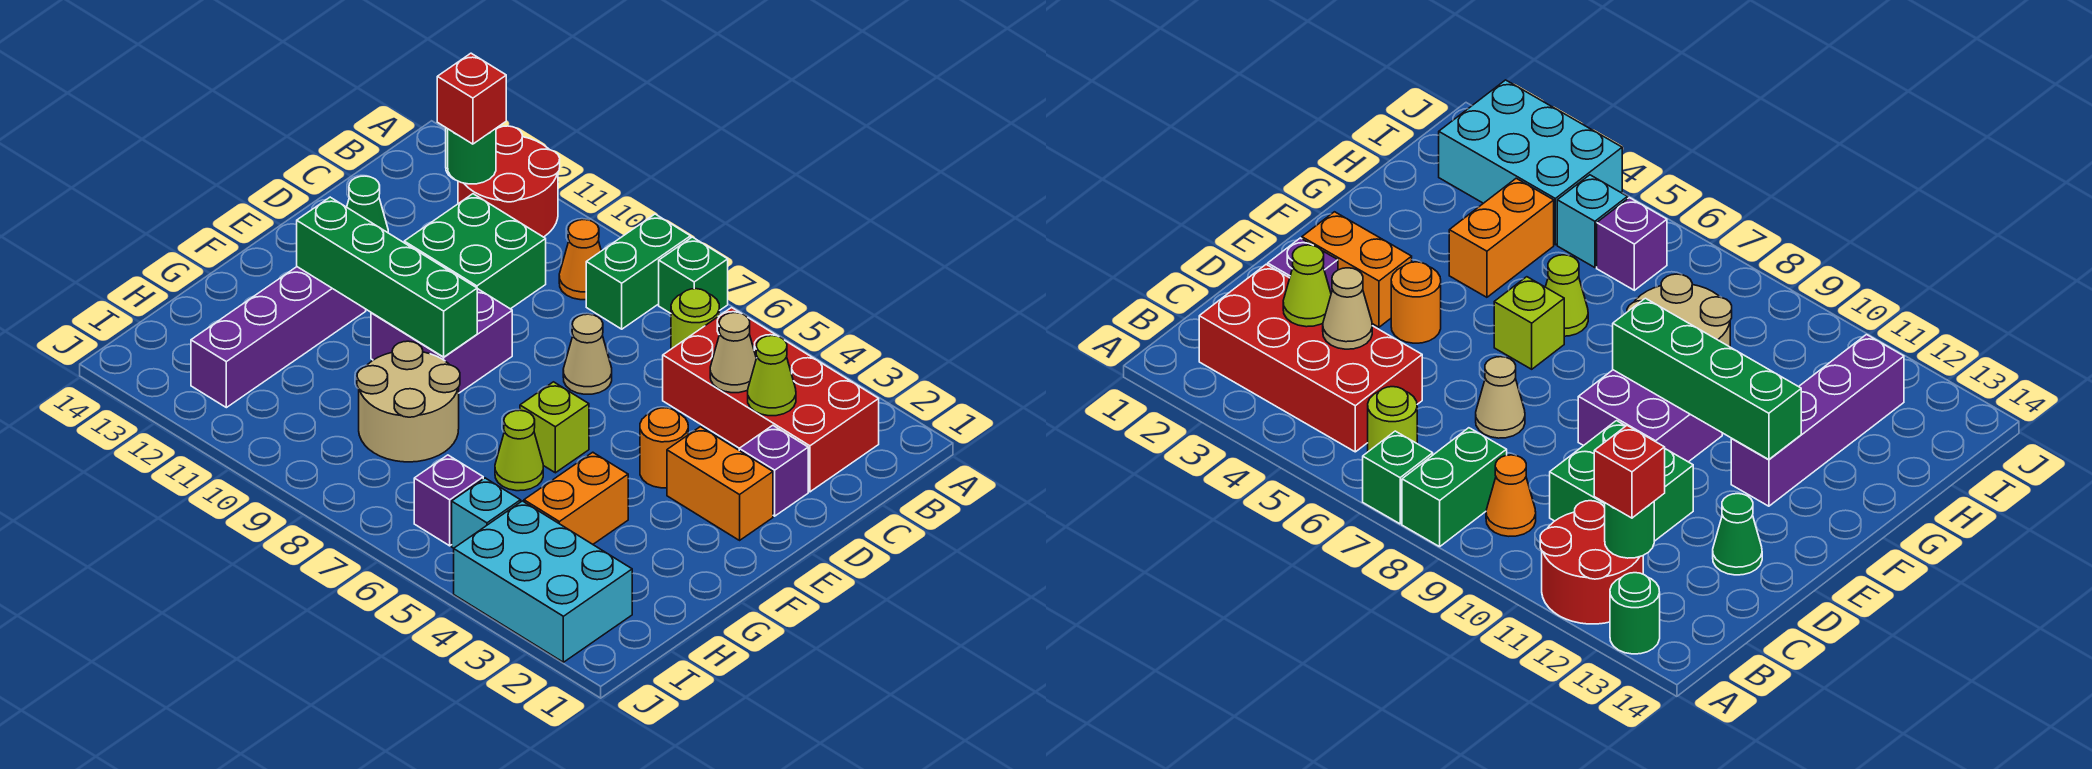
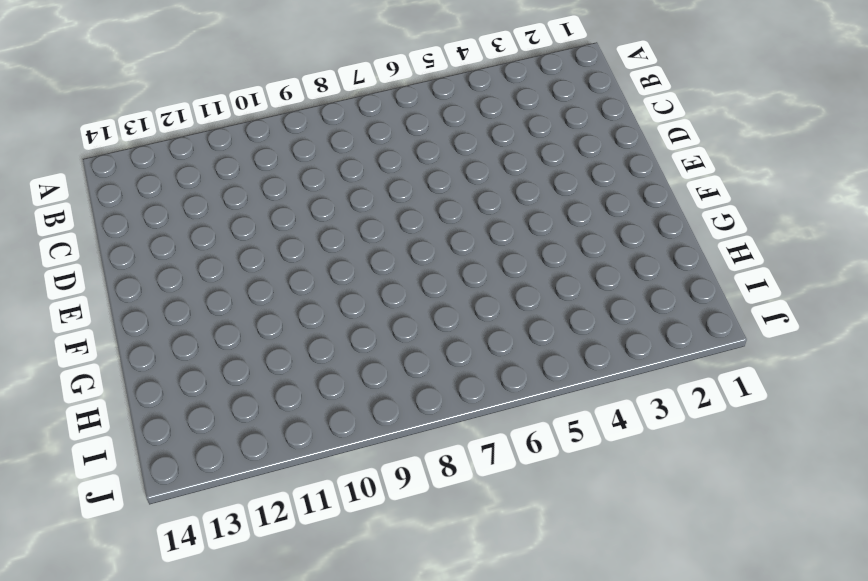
none -> green 1x1 brick [659,237,728,313]
none -> green 1x2 brick [586,214,691,329]
none -> red 2x2 round brick [458,126,560,237]

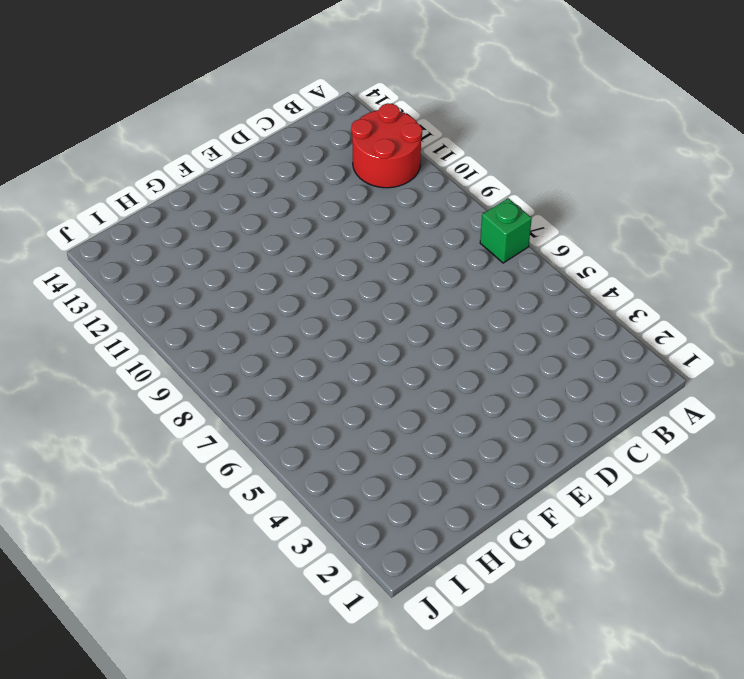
none -> green 1x2 brick [586,214,691,329]
none -> green 1x1 round brick [1610,573,1660,654]
none -> red 2x4 brick [663,308,879,492]

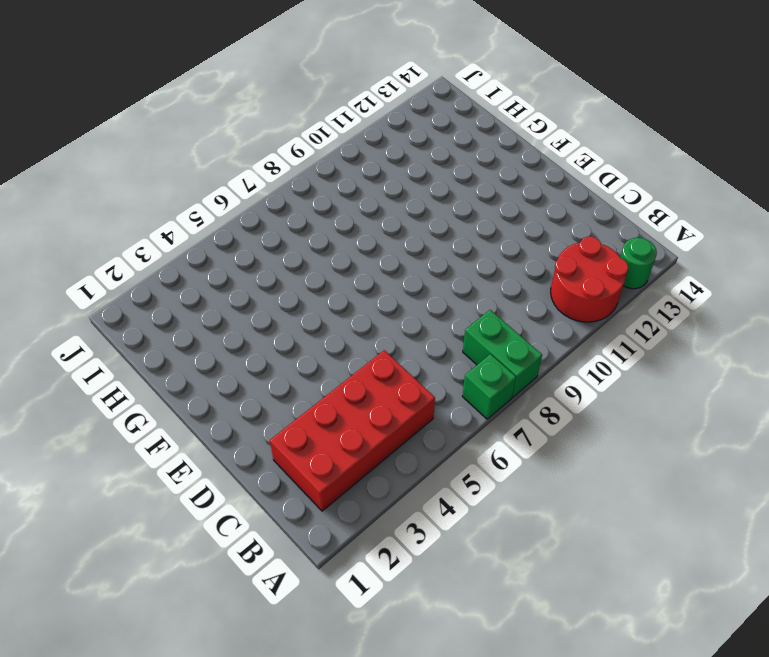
none -> lime 1x1 round brick [671,289,719,349]
none -> orange 1x1 cone [559,220,601,300]
none -> green 2x2 brick [404,194,546,309]

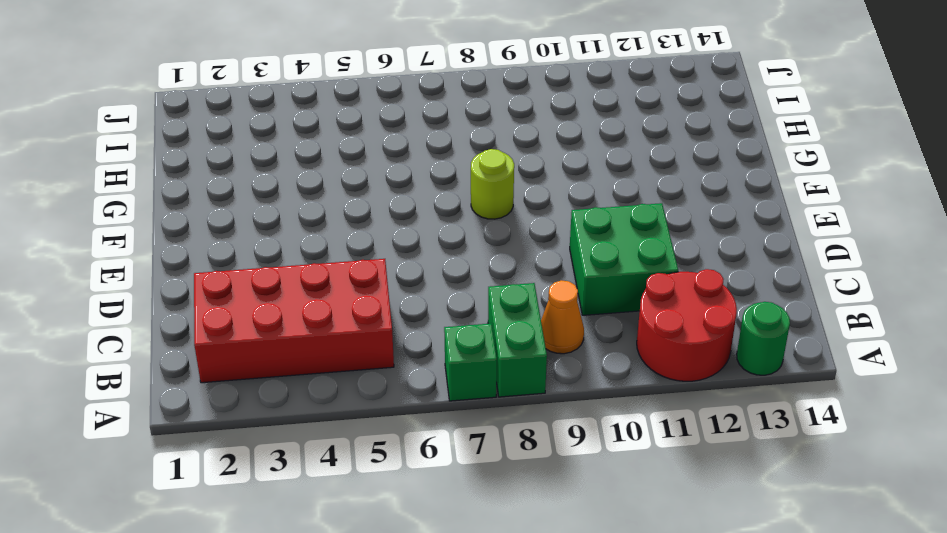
lime 1x1 round brick [471,149,514,219] -> lime 1x1 round brick moved to [671,289,719,349]
none -> purple 1x1 brick [739,425,808,516]
none -> tan 1x1 cone [563,314,612,394]
none -> green 1x1 cone [347,176,388,233]

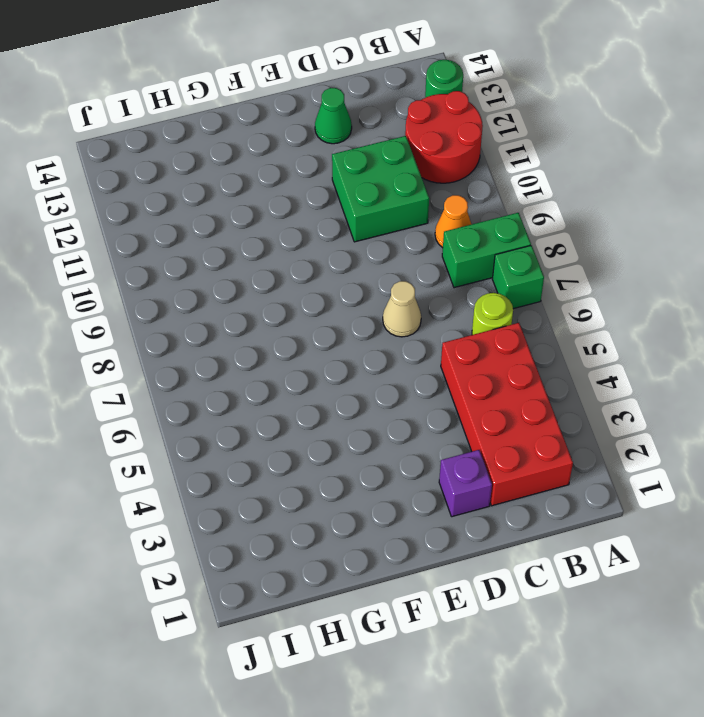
none -> orange 1x2 brick [667,427,773,540]
none -> orange 1x1 round brick [640,408,688,488]
none -> purple 2x2 brick [371,289,512,393]

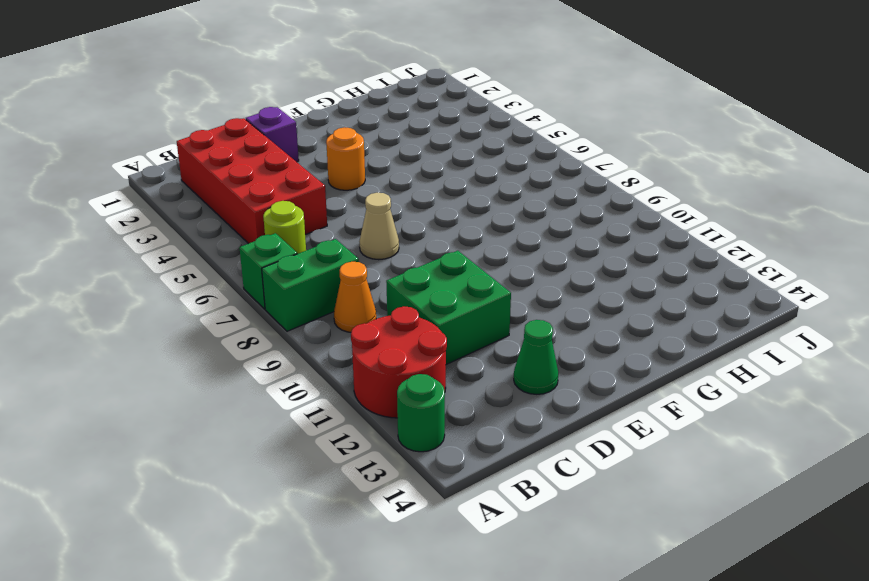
none -> orange 1x2 brick [667,427,773,540]
none -> purple 2x2 brick [371,289,512,393]
none -> lime 1x1 brick [520,382,589,473]

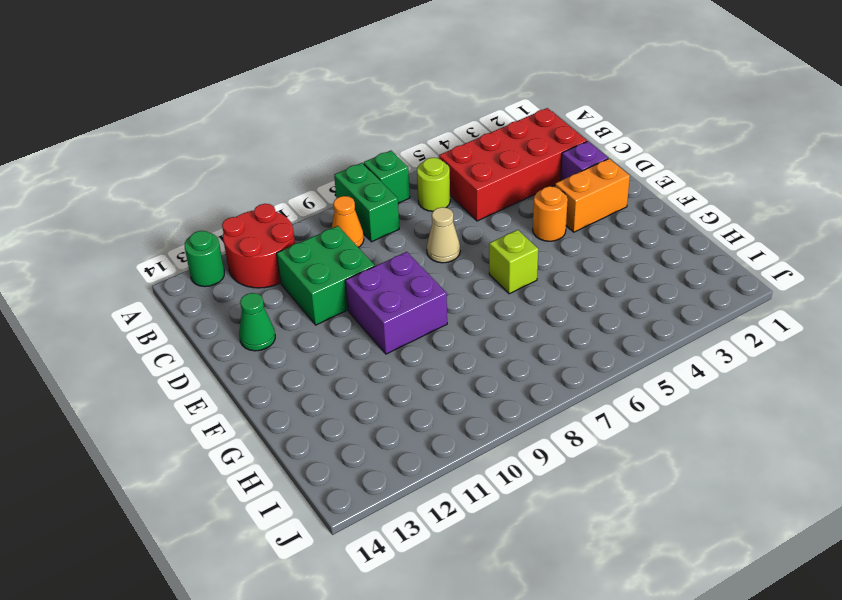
none -> purple 1x4 brick [191,267,366,408]
none -> orange 1x2 brick [524,452,628,544]
none -> lime 1x1 cone [495,410,543,491]

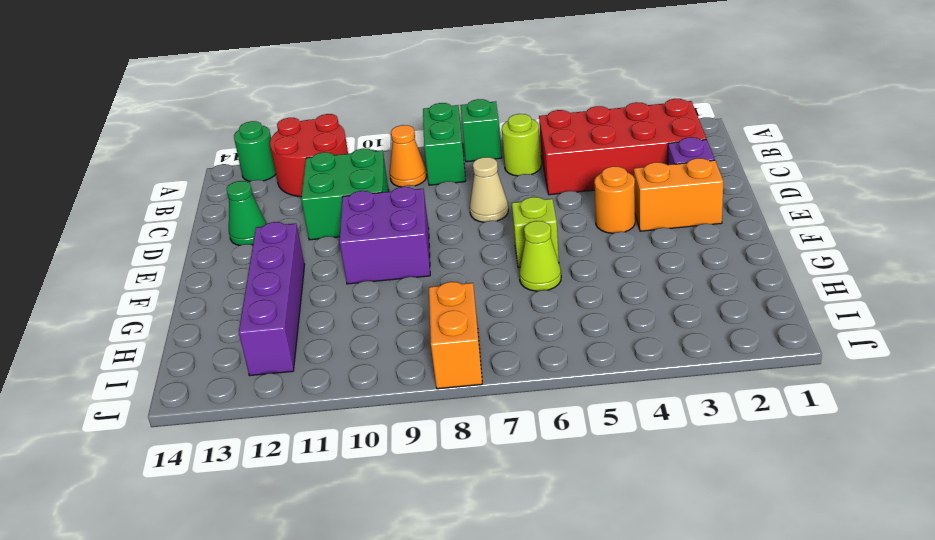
orange 1x2 brick [429,282,482,389] -> orange 1x2 brick moved to [524,452,628,544]
none -> tan 2x2 round brick [357,341,460,462]
none -> cyan 2x3 brick [454,501,632,662]
none -> cyan 1x1 brick [452,478,521,548]

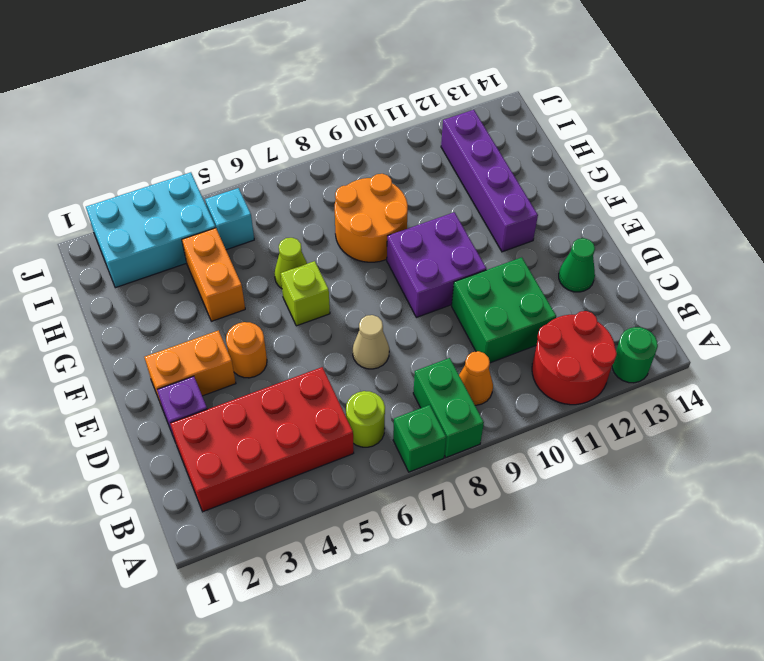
orange 2x2 round brick [335,174,408,262] -> tan 2x2 round brick [357,341,460,462]
none -> purple 1x1 brick [414,455,483,546]
none -> green 1x1 round brick [448,129,496,184]
none -> lime 1x1 cone [748,336,796,416]

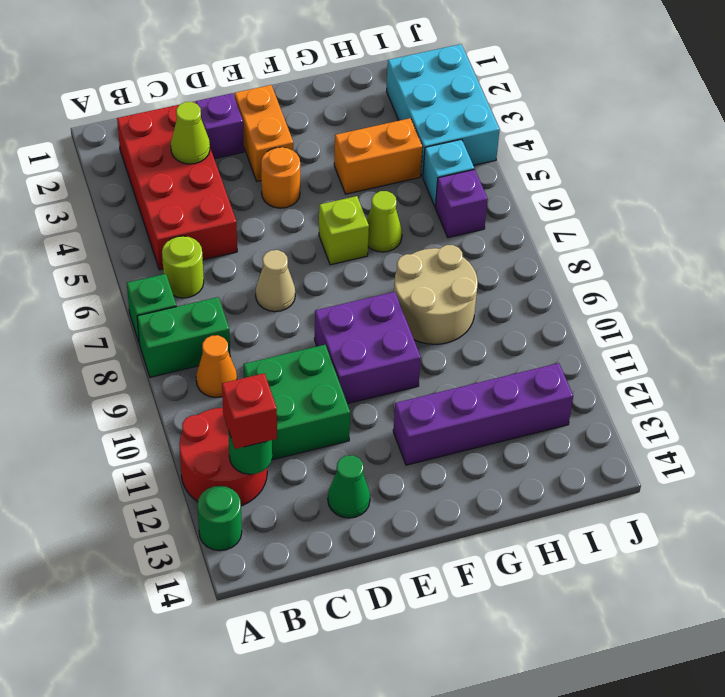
none -> tan 1x1 cone [710,313,756,393]
none -> green 1x4 brick [297,197,477,357]

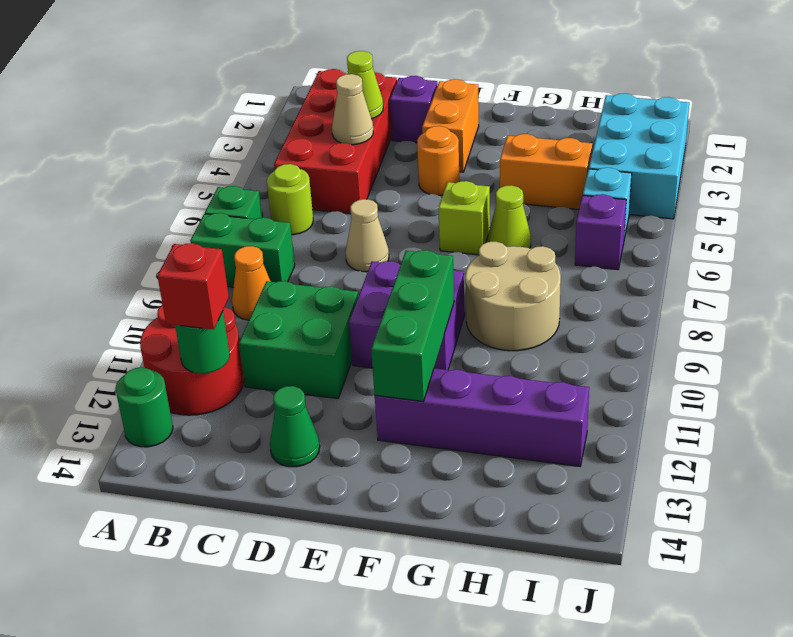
green 1x3 brick [371,250,454,401] -> green 1x4 brick [297,197,477,357]

